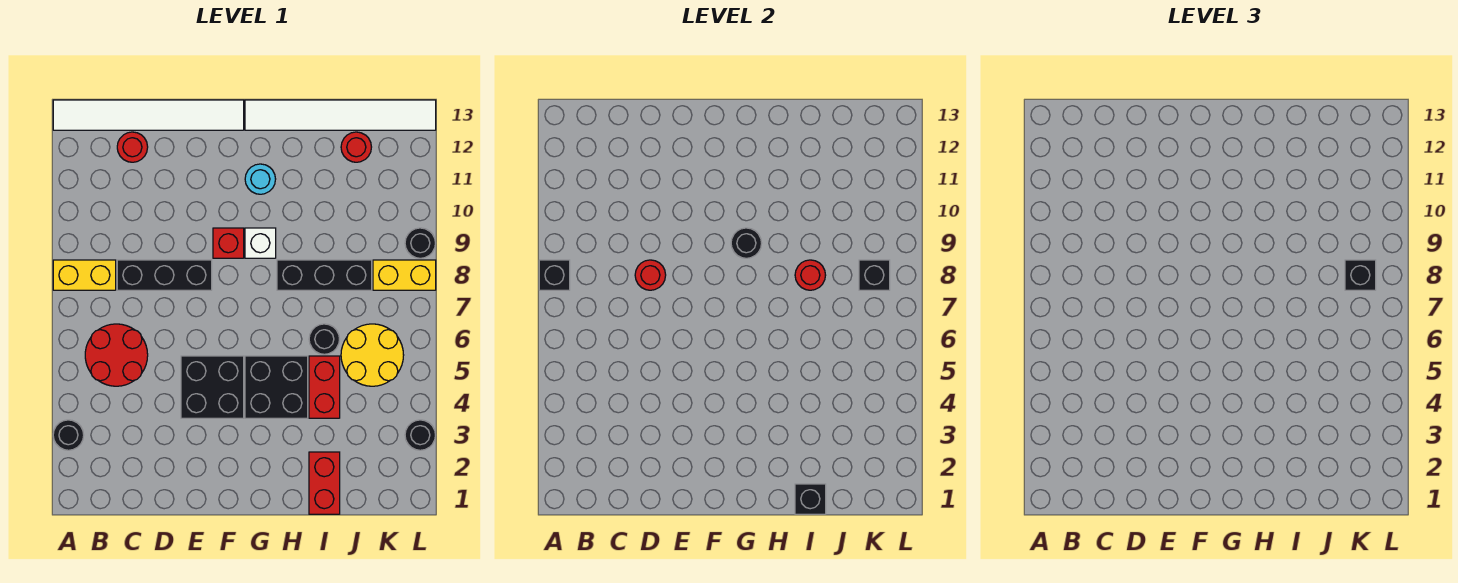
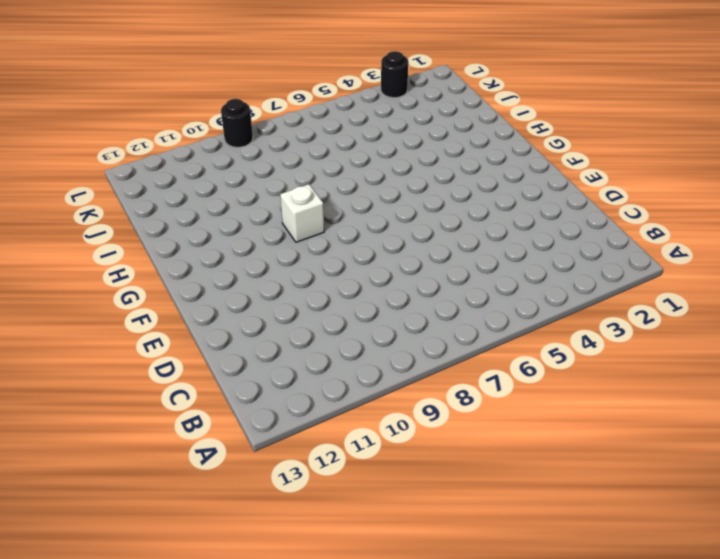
none -> black 1x1 round brick [53,420,84,450]
none -> yellow 1x2 brick [53,260,116,290]
none -> white 1x6 tile [53,100,244,130]

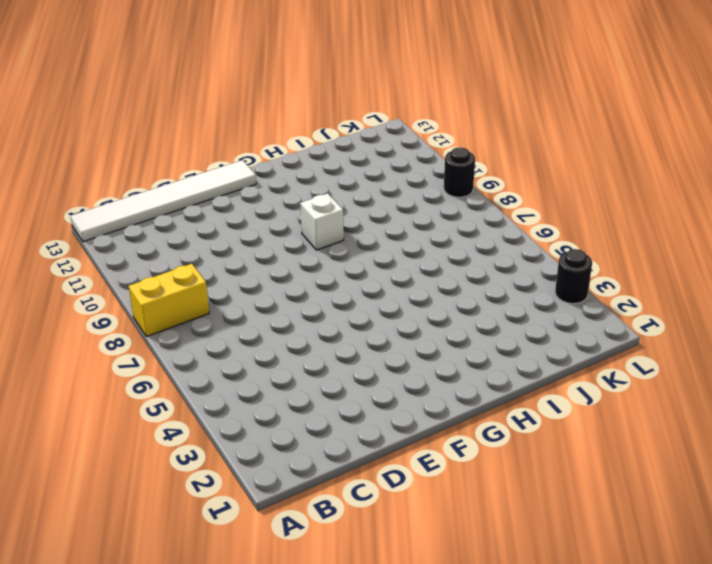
none -> black 1x1 round brick [53,420,84,450]
none -> red 2x2 round brick [85,324,148,386]
none -> black 1x3 brick [117,260,212,290]

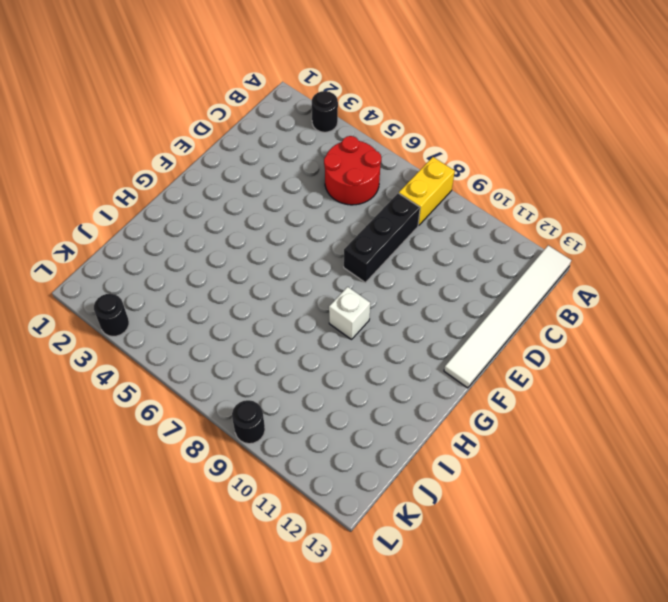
none -> red 1x1 round brick [117,132,148,162]
none -> black 2x2 brick [181,356,244,418]
none -> red 1x1 brick [213,228,244,258]

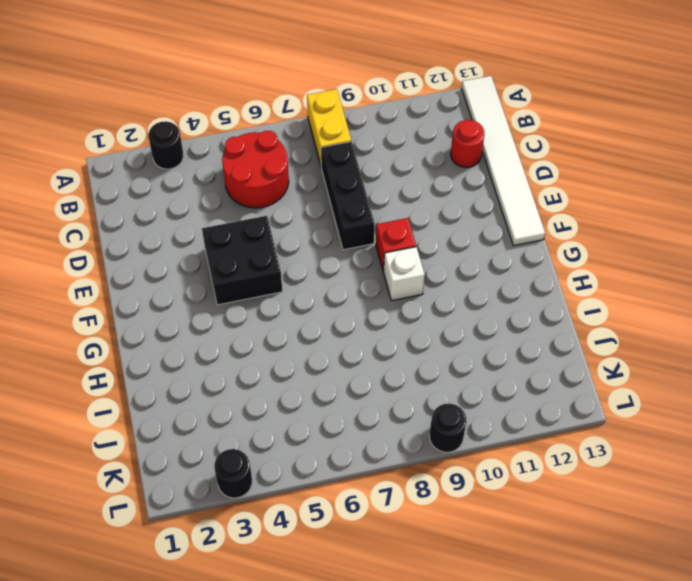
none -> black 2x2 brick [245,356,308,418]
none -> cyan 1x1 round brick [245,164,276,194]
none -> white 1x6 tile [245,100,436,130]

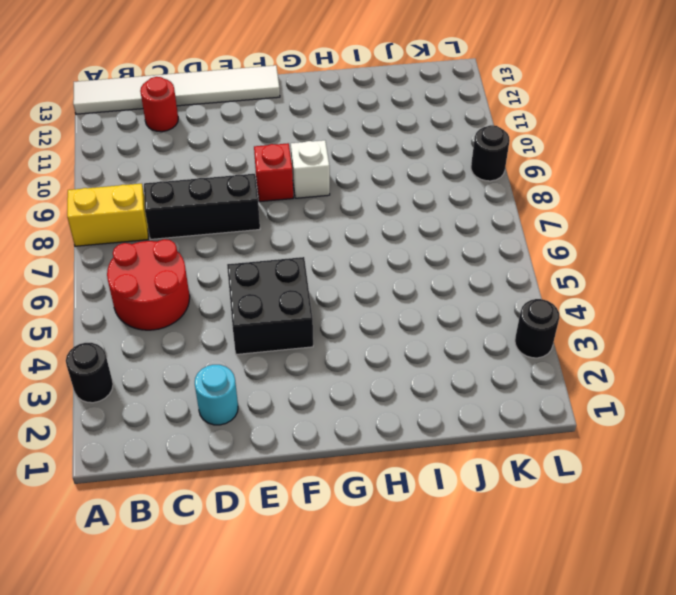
cyan 1x1 round brick [195,365,238,425] -> cyan 1x1 round brick moved to [245,164,276,194]
none -> black 2x2 brick [245,356,308,418]
none -> white 1x6 tile [245,100,436,130]
none -> black 1x3 brick [277,260,372,290]

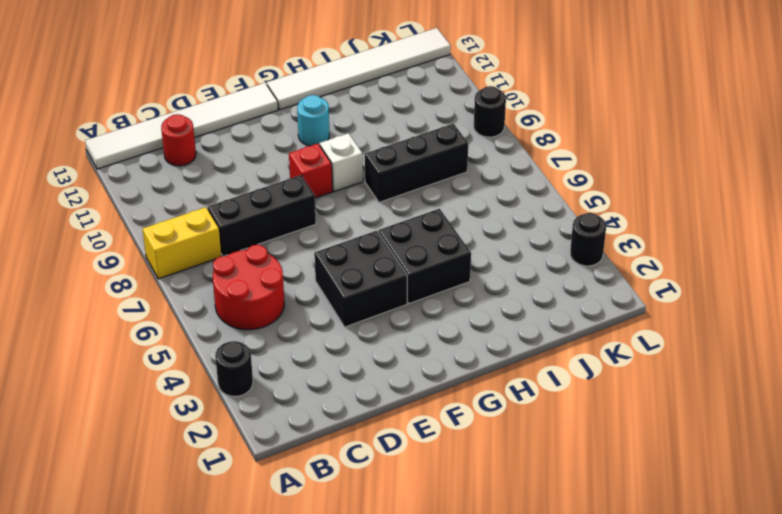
none -> red 1x2 brick [309,452,340,514]
none -> red 1x2 brick [309,356,340,418]
none -> black 1x1 round brick [309,324,339,354]

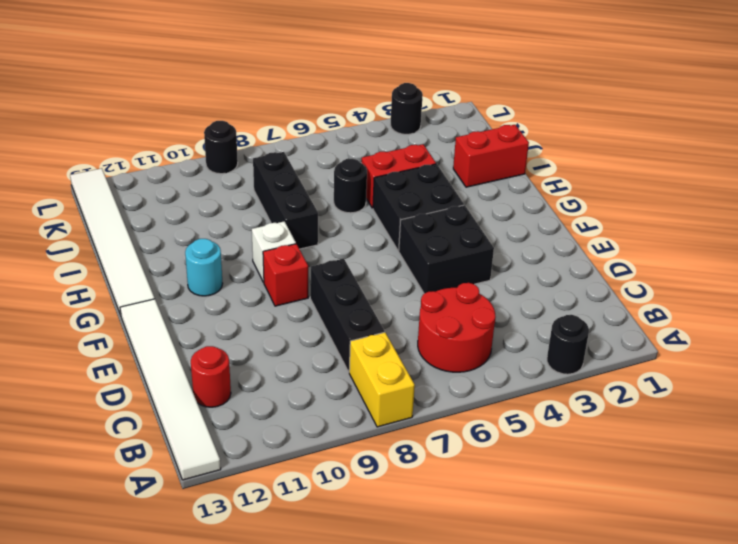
none -> yellow 2x2 round brick [341,324,404,386]
none -> red 1x1 round brick [341,132,371,162]
none -> yellow 1x2 brick [373,260,436,290]

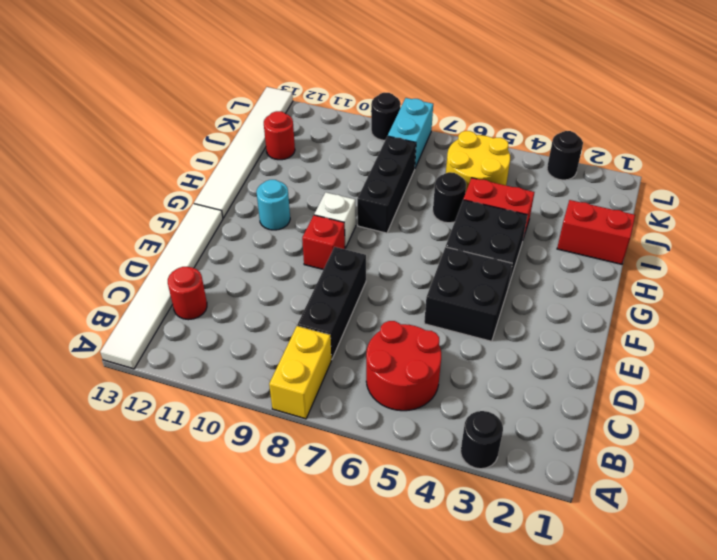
cyan 1x2 brick [388,98,433,168] -> yellow 1x2 brick [373,260,436,290]
none -> black 1x1 brick [539,260,570,290]
none -> red 1x1 round brick [635,260,666,290]
none -> black 1x1 round brick [731,228,762,258]

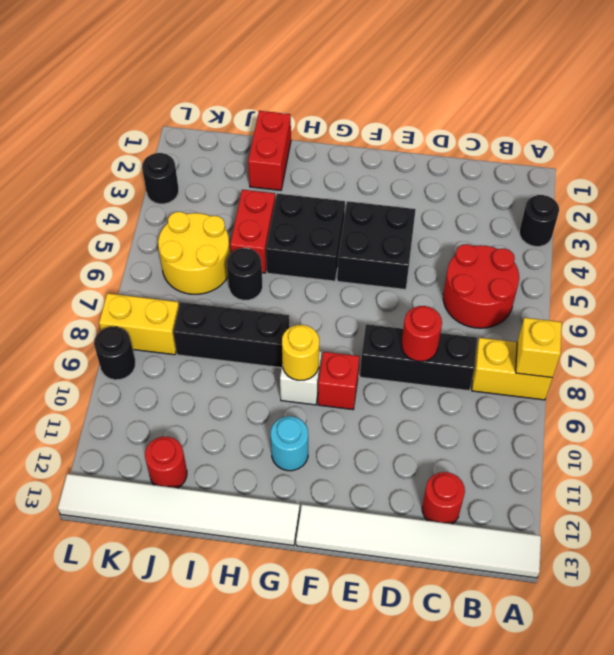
yellow 1x1 brick [516,318,562,378] -> black 1x1 brick [539,260,570,290]
yellow 1x1 round brick [282,325,319,380] -> black 1x1 round brick [731,228,762,258]
none -> black 1x1 brick [795,484,826,514]
none -> red 1x1 round brick [795,260,826,290]
none -> black 1x1 brick [859,260,890,290]

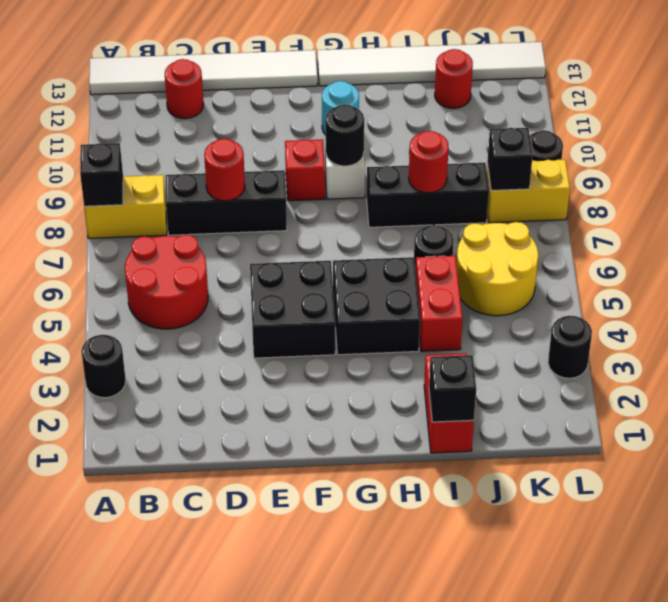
none -> black 1x1 brick [1345,260,1376,290]

